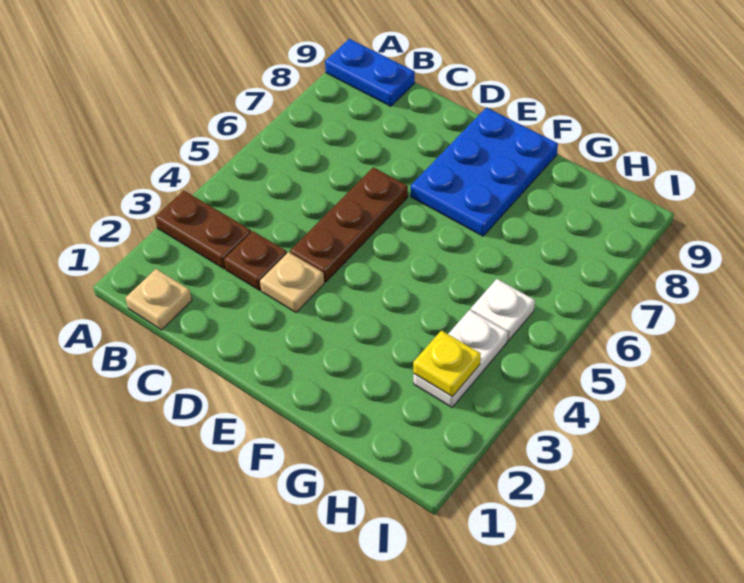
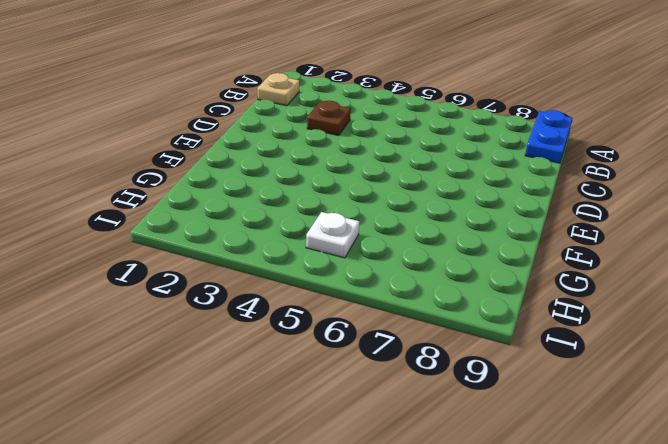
none -> brown 1x2 plate [155,191,251,269]
none -> tan 1x1 plate [260,252,324,312]

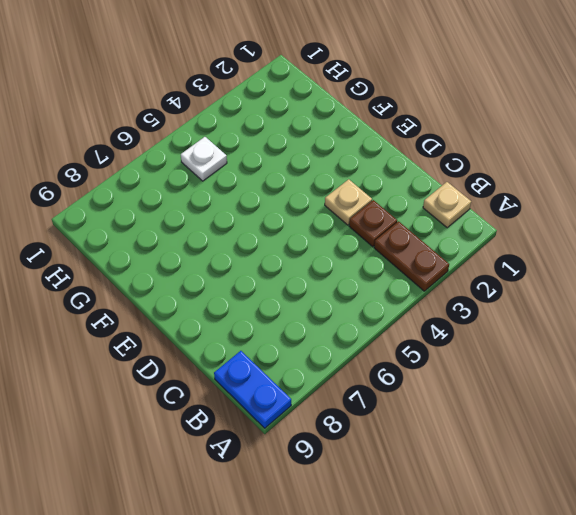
none -> brown 1x3 plate [290,167,408,282]
none -> blue 2x3 plate [411,108,558,236]

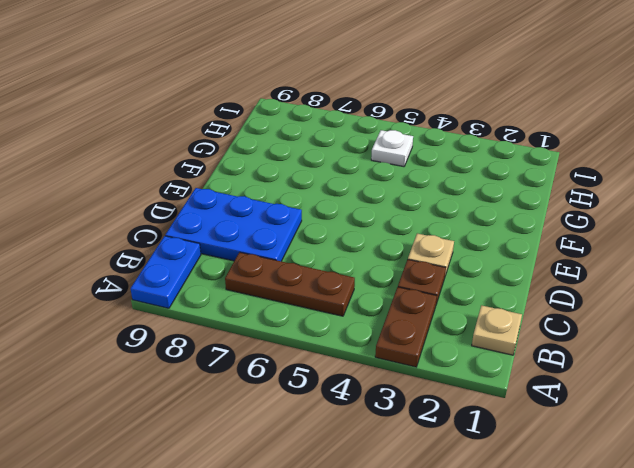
brown 1x3 plate [225,252,355,316] -> brown 1x3 plate moved to [290,167,408,282]
blue 2x3 plate [165,188,302,261] -> blue 2x3 plate moved to [411,108,558,236]
none -> white 1x2 plate [413,310,508,407]
none -> yellow 1x1 plate [413,330,481,397]

